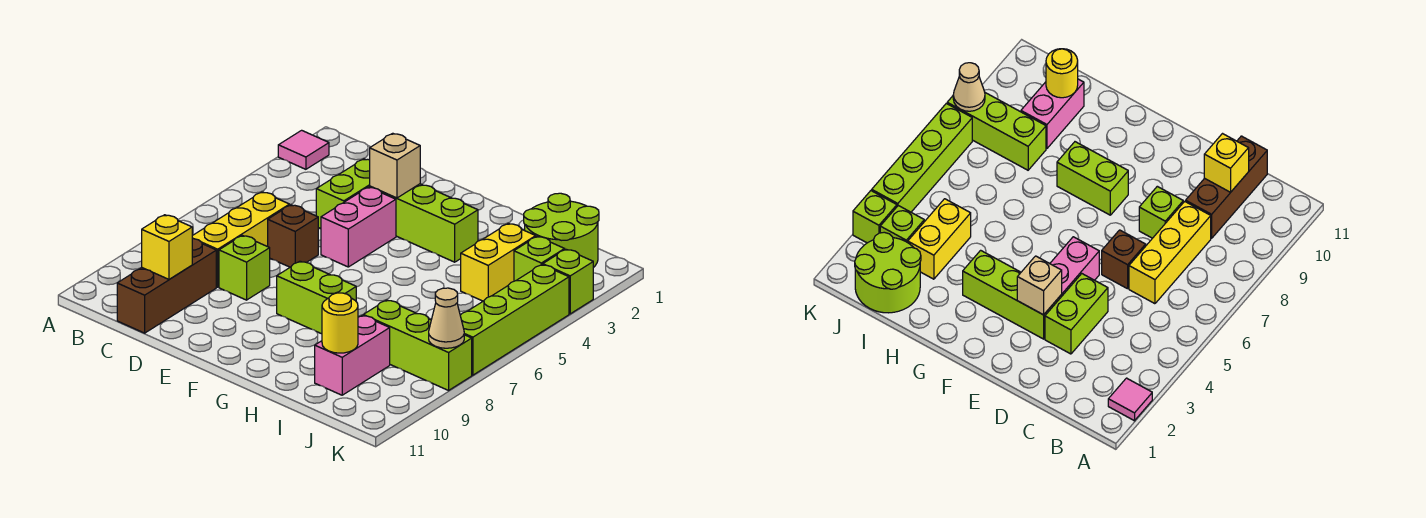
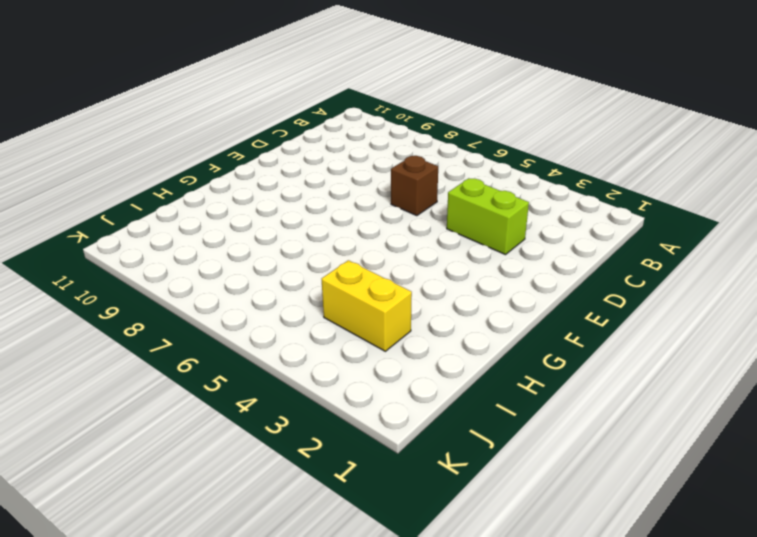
none -> pink 1x1 tile [278,130,329,169]
none -> yellow 1x3 brick [192,192,289,287]
none -> brown 1x3 brick [117,239,216,333]

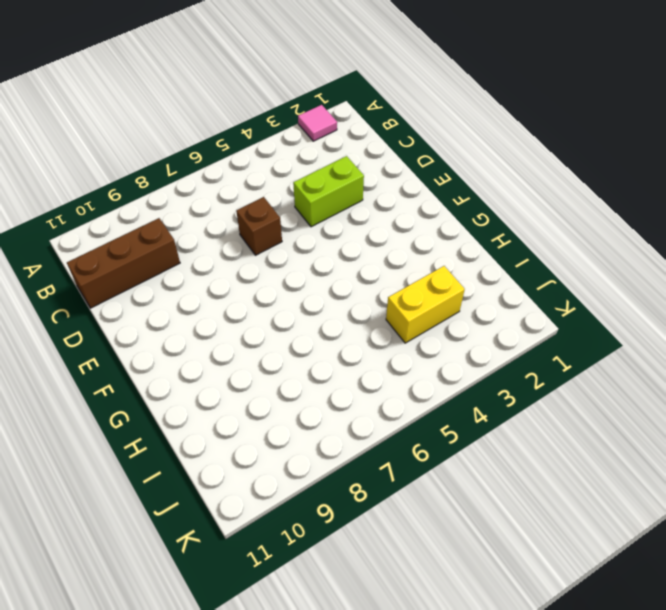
none -> yellow 1x3 brick [192,192,289,287]
none -> lime 1x1 brick [219,235,270,300]
none -> lime 1x3 brick [370,184,478,262]

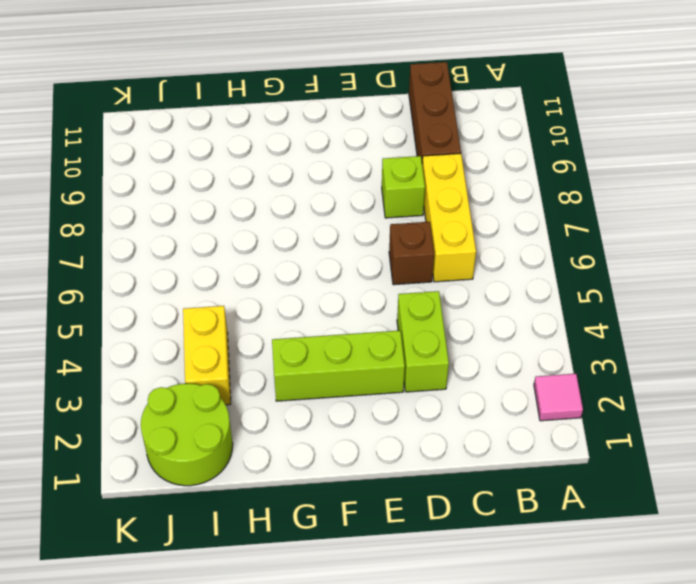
none -> pink 1x2 brick [321,187,396,267]
none -> lime 1x2 brick [277,261,356,334]
none -> lime 1x3 brick [363,300,472,390]

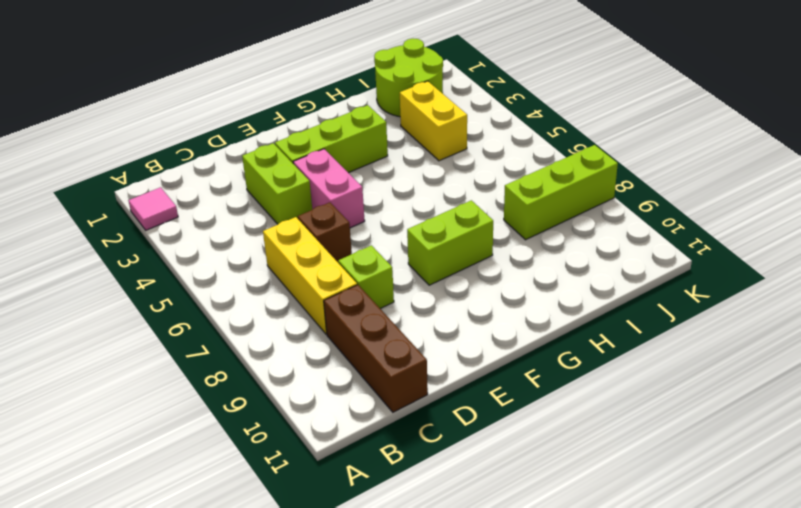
none -> pink 1x2 brick [315,315,390,395]
none -> lime 1x1 brick [514,236,565,281]
none -> lime 1x1 brick [543,249,593,314]

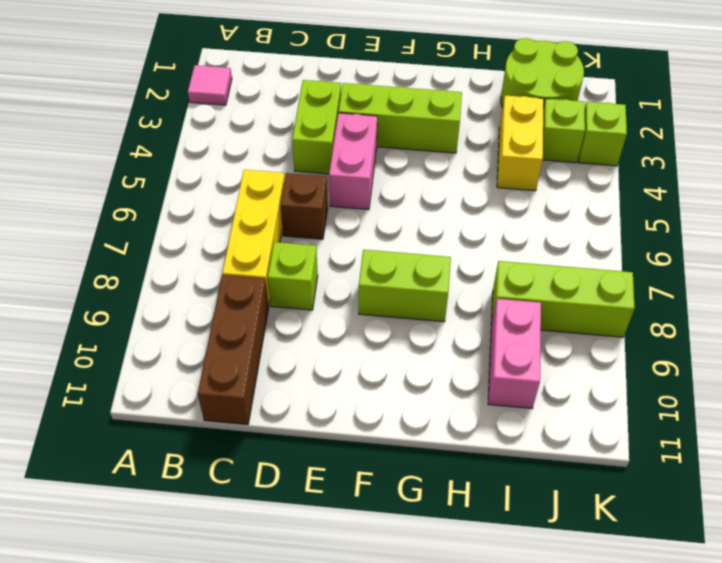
none -> lime 1x4 brick [460,265,569,375]
none -> yellow 1x1 brick [142,215,192,279]
none -> tan 1x1 brick [370,133,420,198]

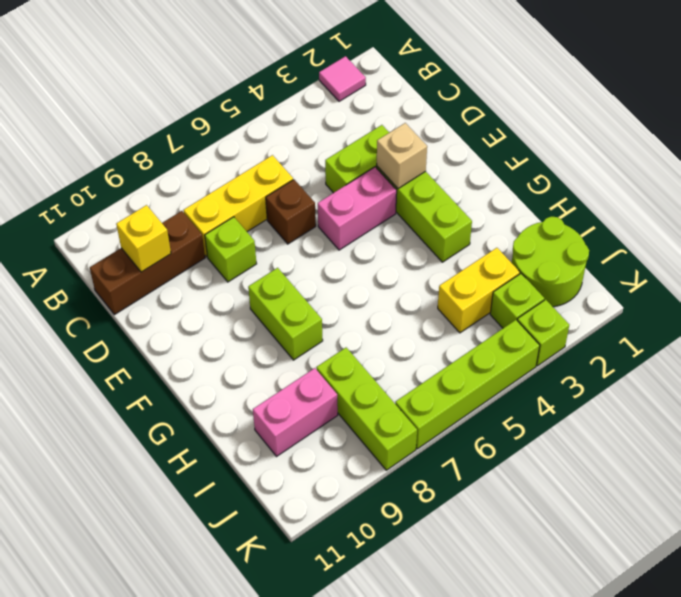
none -> yellow 1x1 round brick [322,293,358,353]
none -> tan 1x1 cone [429,288,464,348]

